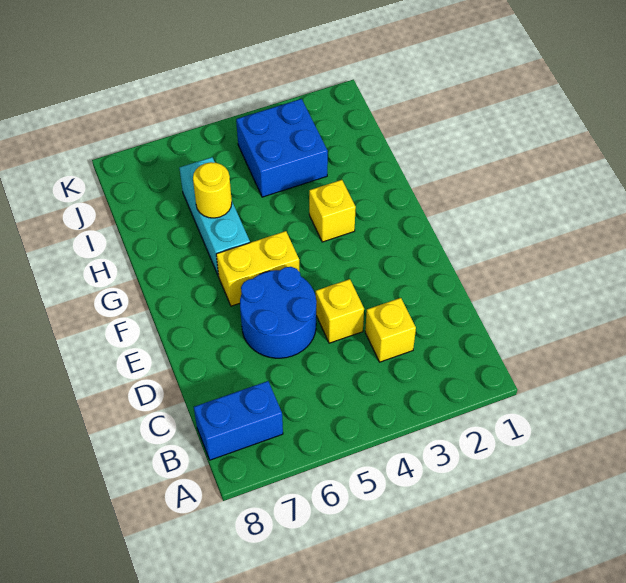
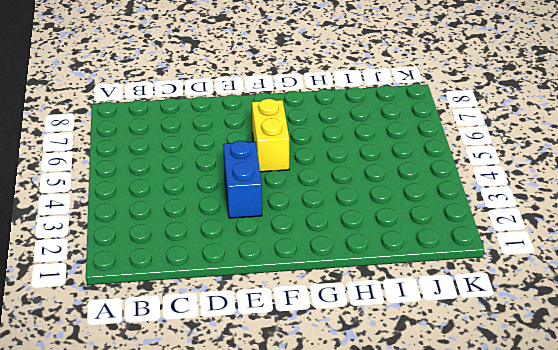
blue 1x2 brick [223,141,262,218] -> blue 1x2 brick moved to [194,381,283,460]
none -> yellow 1x1 brick [365,298,416,362]
none -> yellow 1x1 brick [316,279,364,343]

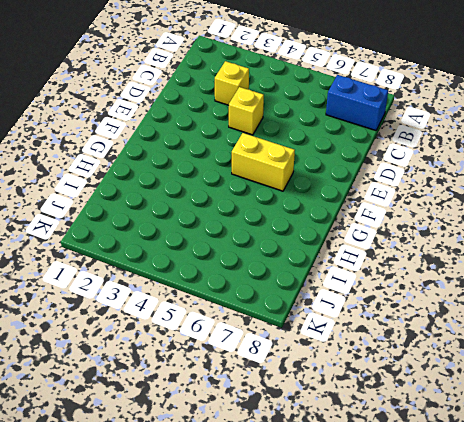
none -> blue 2x2 round brick [240,267,316,358]
none -> yellow 1x1 brick [309,180,356,242]

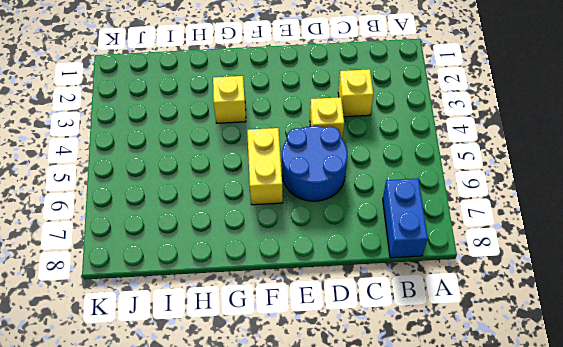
none -> cyan 1x3 brick [180,157,250,276]
none -> blue 2x2 brick [236,99,328,197]

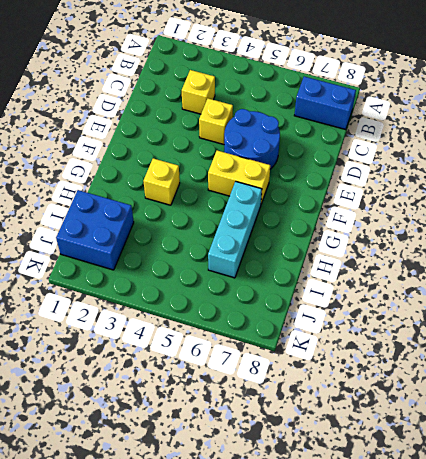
blue 2x2 brick [56,190,134,270] -> blue 2x2 brick moved to [236,99,328,197]
none -> yellow 1x1 round brick [193,162,232,218]

